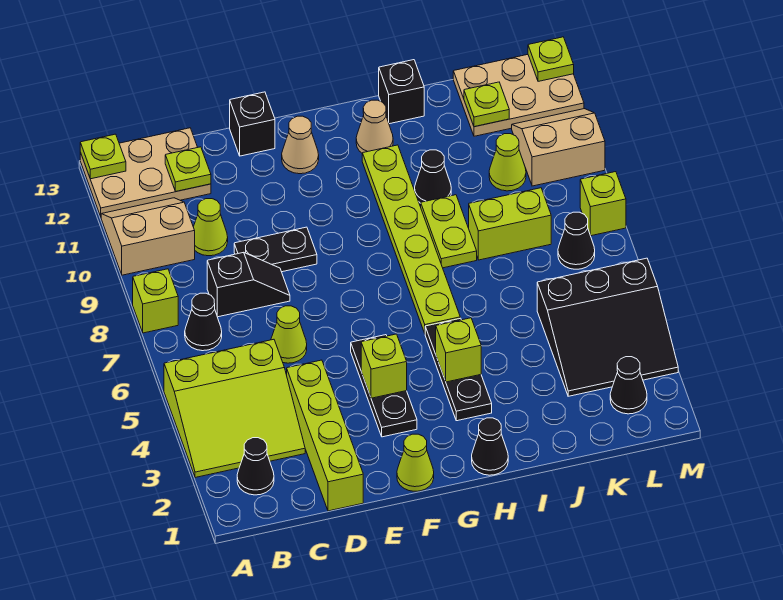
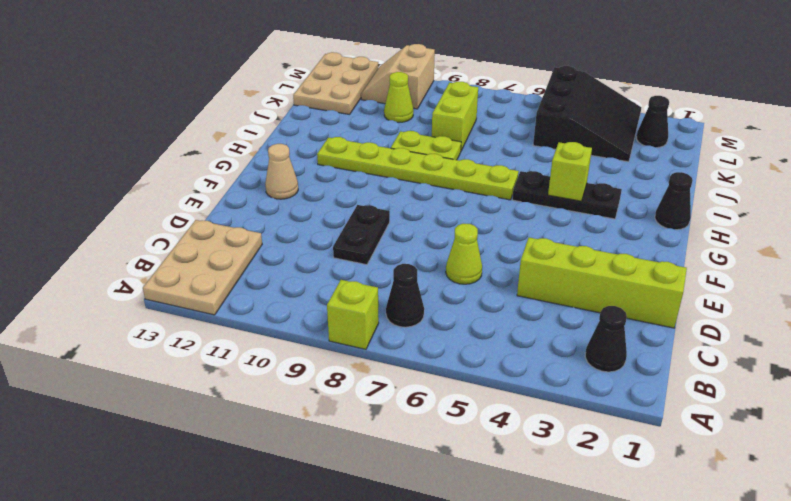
none -> lime 3x3 slope [164,339,305,478]
none -> tan 2x2 slope [101,198,195,275]
none -> black 1x2 slope [207,252,290,317]
none -> lime 1x1 cone [194,199,228,256]

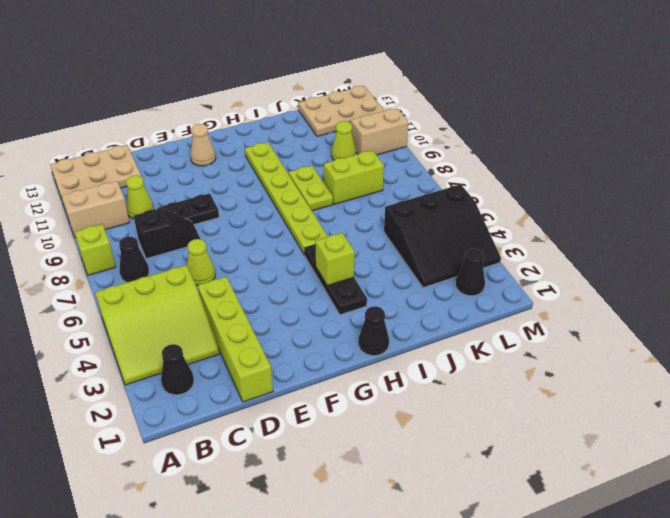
none -> black 1x1 brick [230,92,275,156]
none -> lime 1x1 cone [397,434,434,491]
none -> black 1x3 plate [351,335,417,437]
none -> tan 1x1 cone [356,100,393,153]

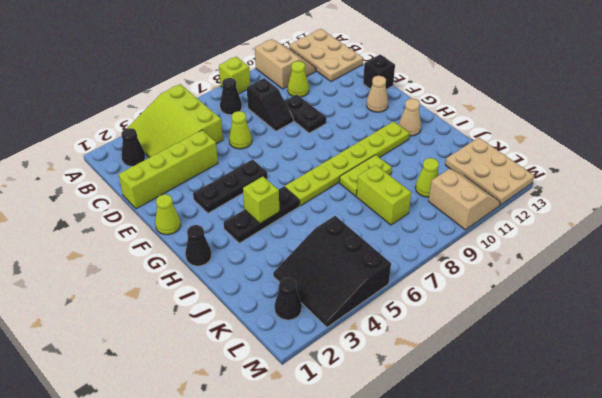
none -> black 1x1 cone [415,150,451,203]
none -> black 1x1 brick [379,60,424,124]
none -> black 1x1 cone [558,212,595,269]
none -> lime 1x1 brick [580,172,626,236]

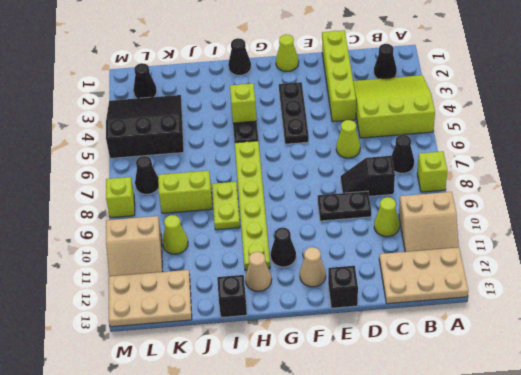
black 1x1 cone [271,228,296,267] -> black 1x1 cone moved to [415,150,451,203]
none -> lime 1x1 plate [80,134,126,179]
none -> lime 1x1 plate [165,147,211,191]
none -> lime 1x1 brick [361,334,407,398]
none -> lime 1x1 plate [464,82,509,127]

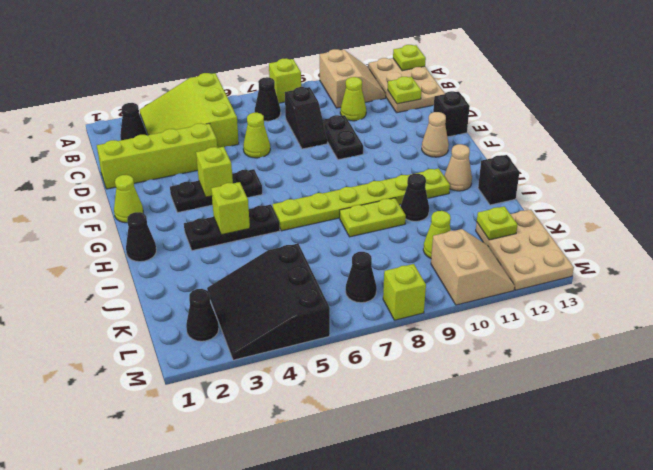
none -> lime 1x2 brick [469,188,551,260]
none -> lime 1x1 plate [528,37,574,81]

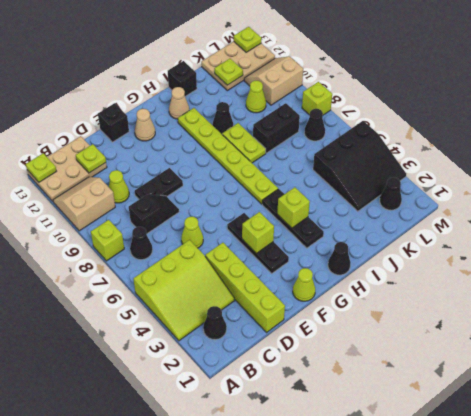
black 1x2 brick [253,103,300,153] -> lime 1x2 brick [469,188,551,260]

